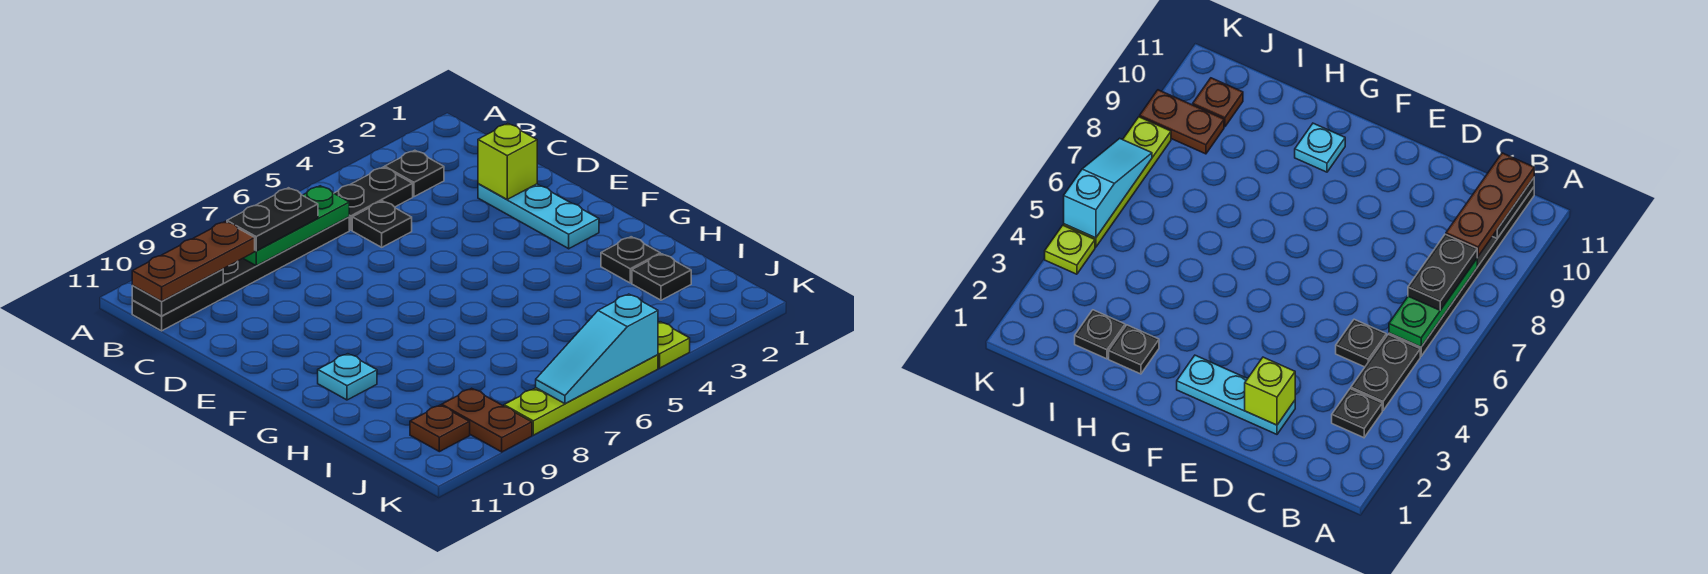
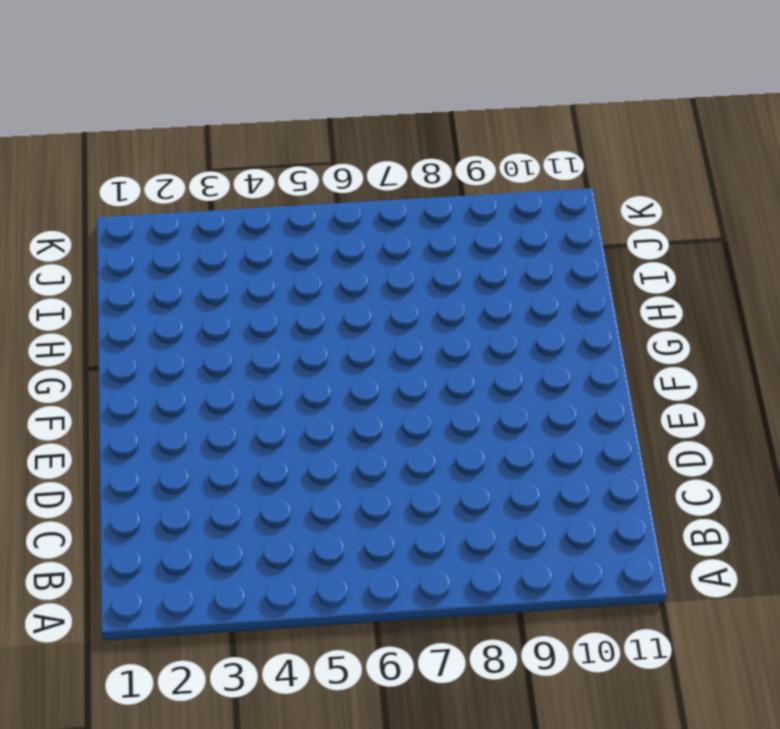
none -> black 1x1 plate [385,150,444,197]
none -> black 1x2 plate [334,167,413,230]
none -> black 1x6 plate [132,217,349,331]

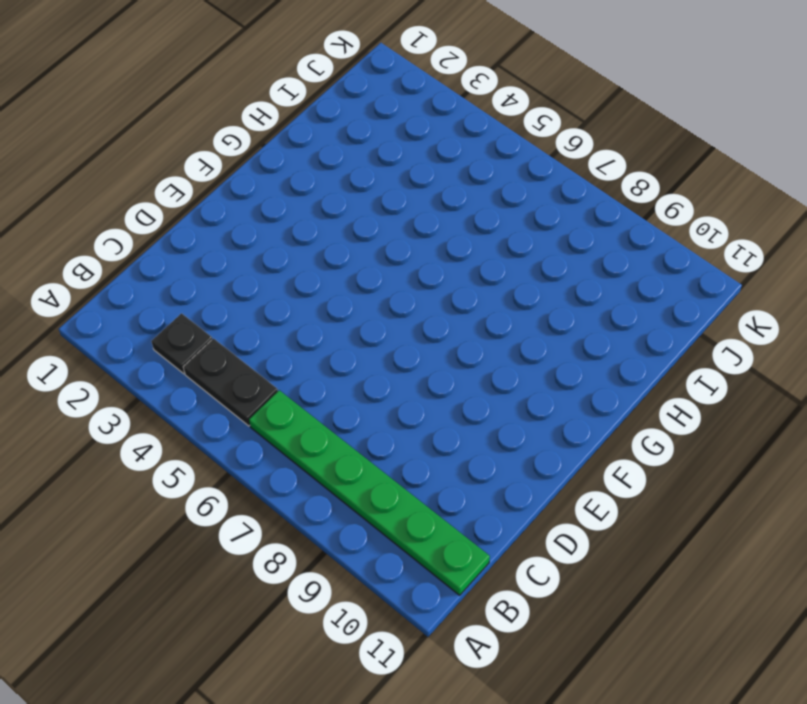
green 1x6 plate [249,390,490,595] -> black 1x6 plate [132,217,349,331]
none -> black 1x1 plate [352,201,412,247]
none -> cyan 1x3 plate [478,184,599,249]
none -> cyan 1x1 plate [318,354,377,400]

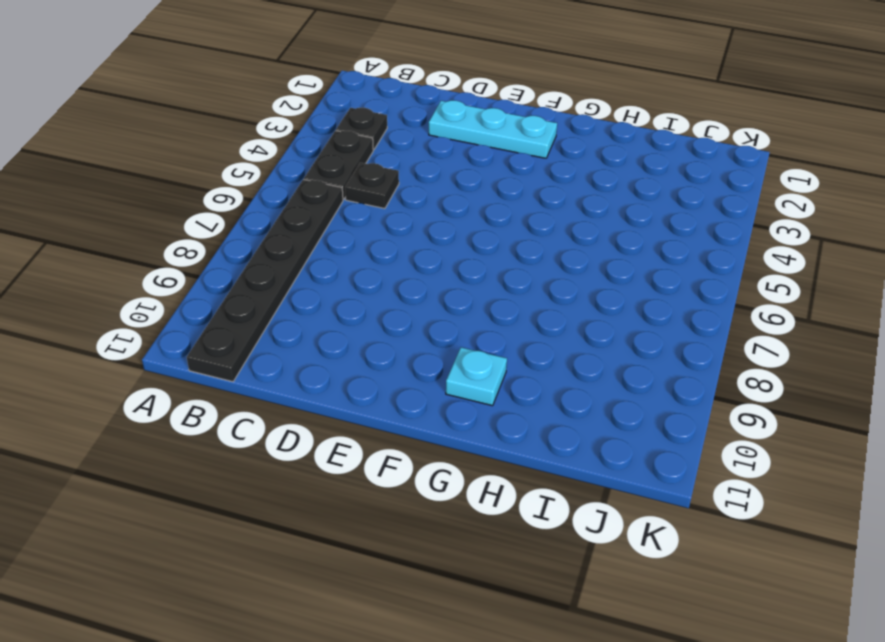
none -> black 1x1 plate [601,237,660,283]
none -> black 1x1 plate [632,254,691,300]
none -> brown 1x2 plate [442,388,532,452]

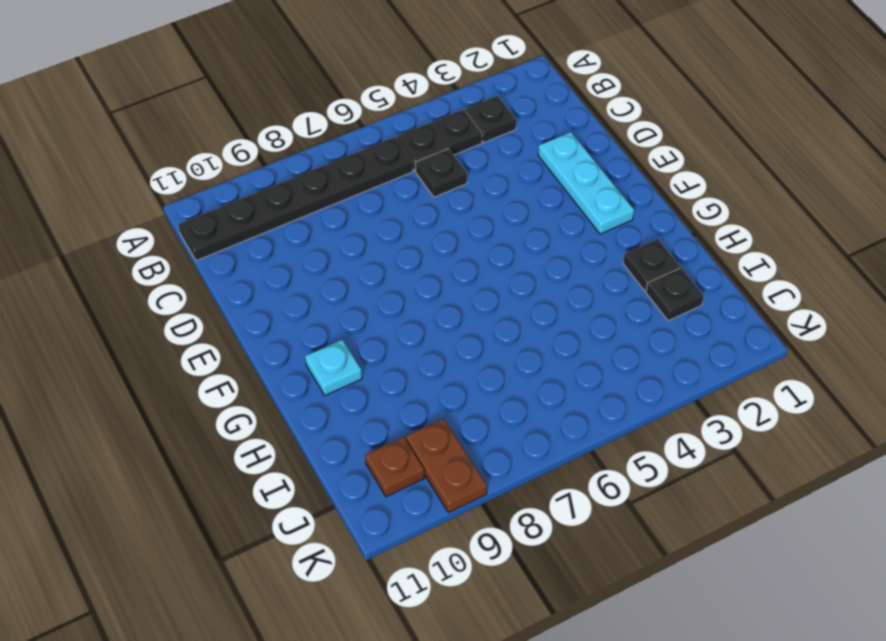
none -> lime 1x1 plate [658,322,690,368]
none -> lime 1x4 plate [504,355,658,435]
none -> green 1x3 plate [243,186,349,266]

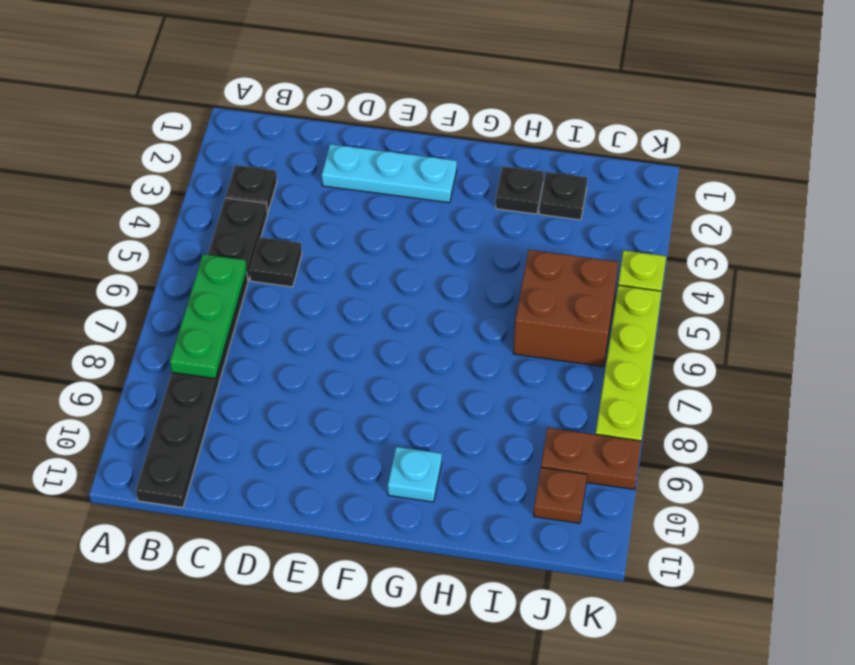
brown 2x2 brick [513,250,618,367] -> none
none -> black 1x2 plate [132,269,223,316]
none -> lime 1x1 brick [478,124,537,199]
none -> cyan 1x3 slope [536,294,658,404]

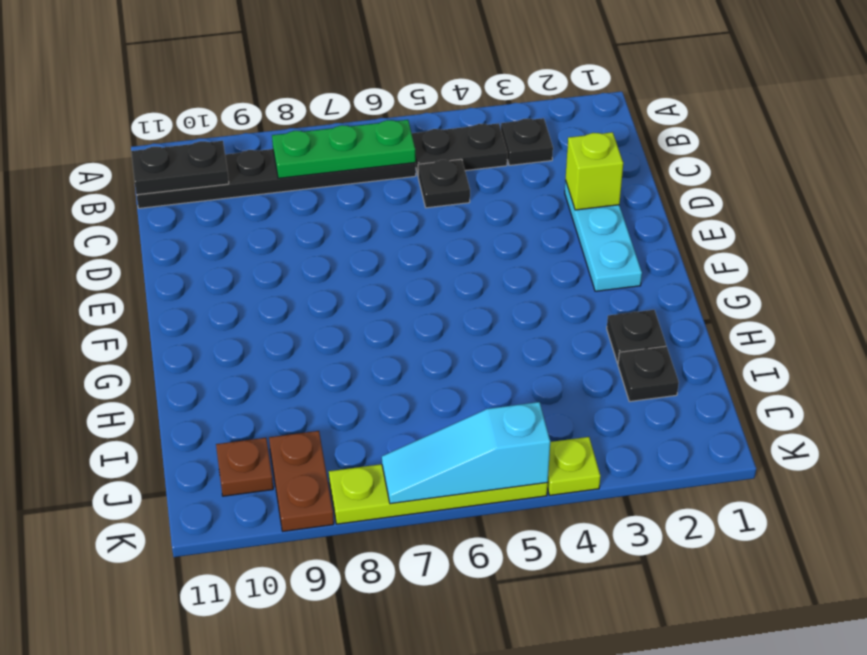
none -> cyan 1x1 plate [318,354,377,400]
none -> black 1x2 plate [227,188,318,251]
none -> brown 1x3 plate [132,221,255,301]

